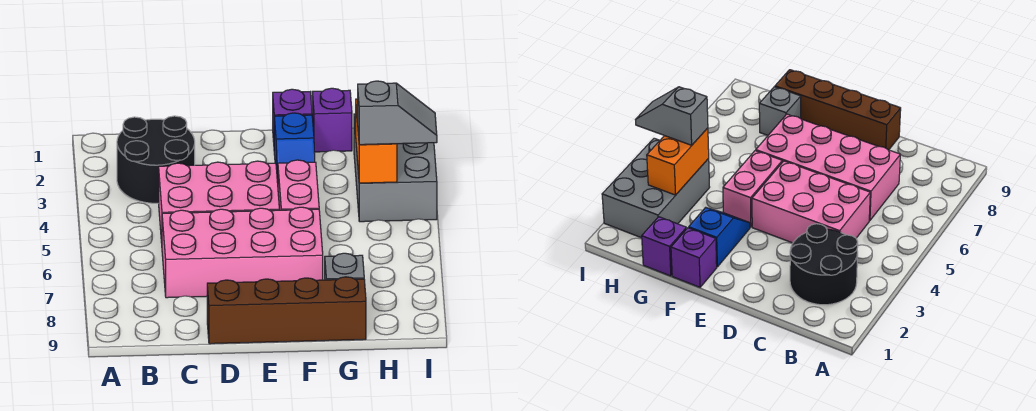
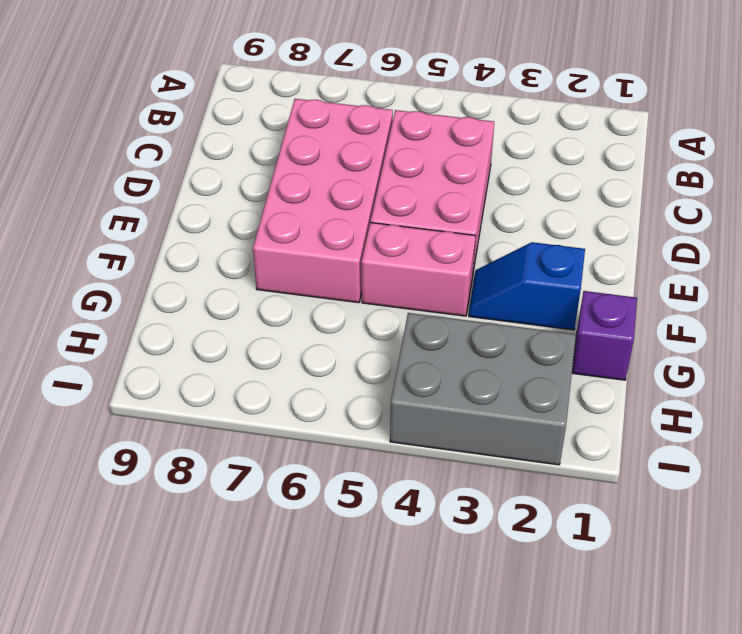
none -> black 2x2 round brick [117,116,195,203]
none -> brown 1x4 brick [207,277,366,344]
none -> purple 1x1 brick [273,89,312,142]

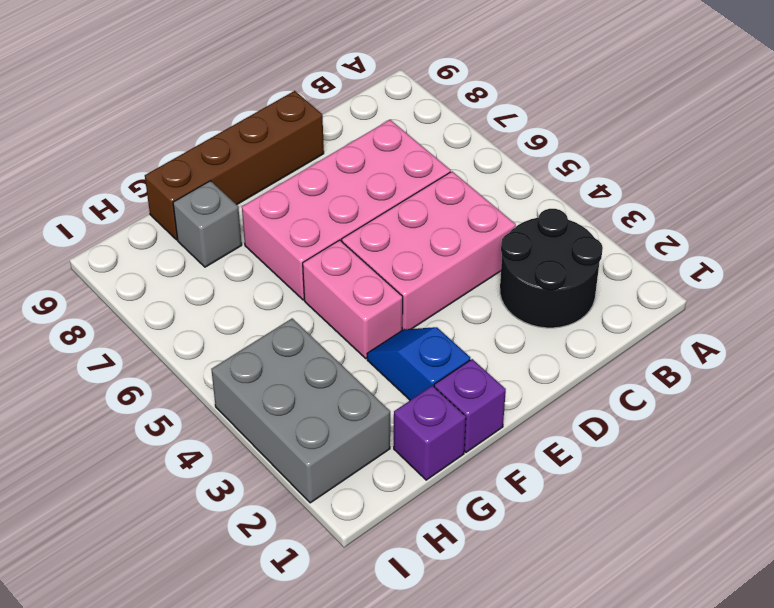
none -> orange 1x2 brick [356,99,397,183]
none -> grey 1x2 slope [358,81,437,145]

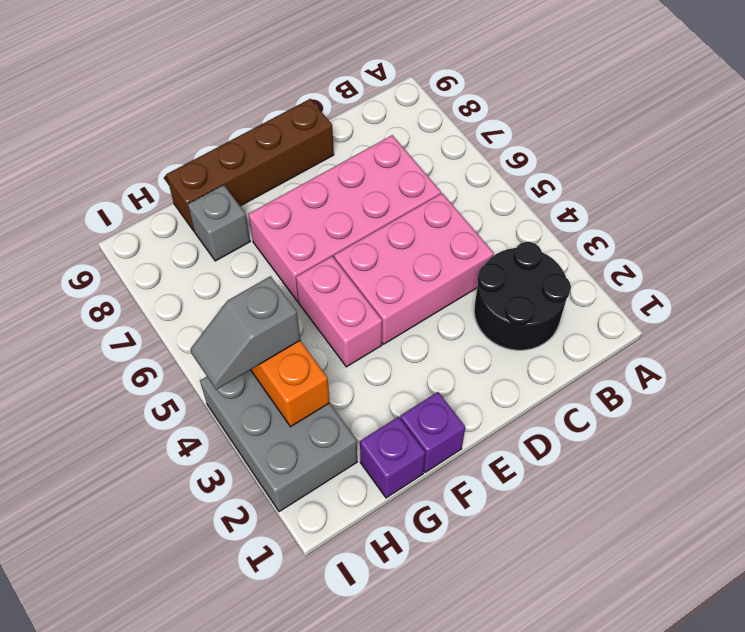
none -> blue 1x2 slope [274,113,315,182]

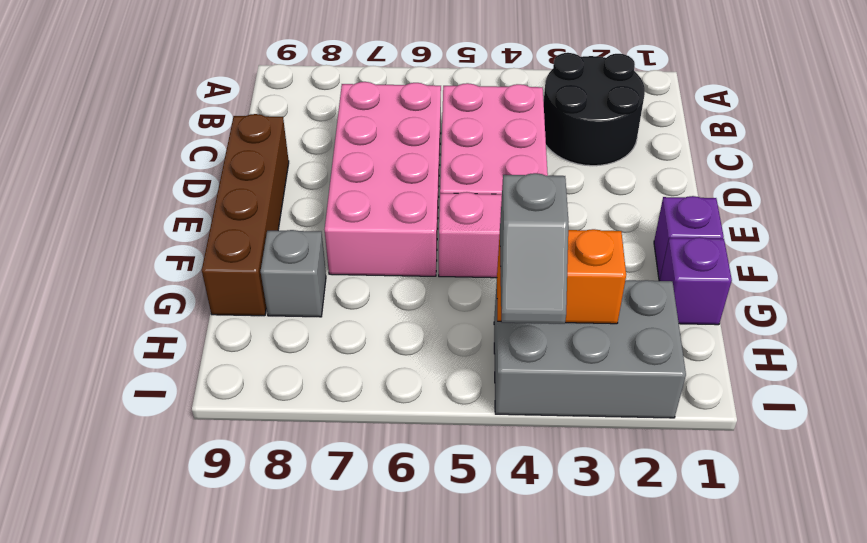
none -> blue 1x2 slope [274,113,315,182]

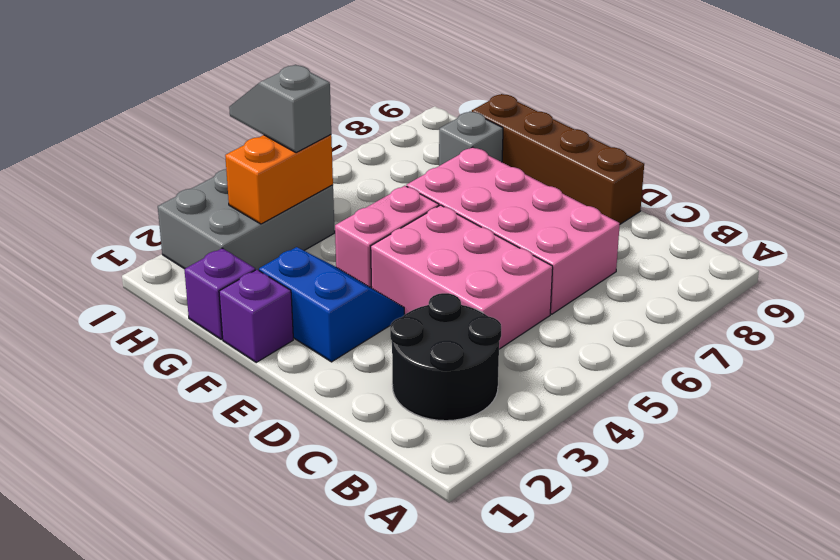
blue 2x2 slope [259,247,404,362] -> blue 1x2 slope [274,113,315,182]

